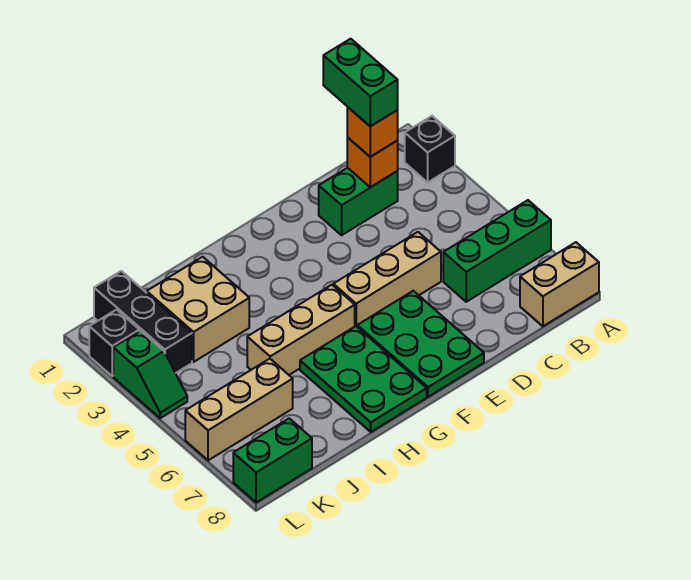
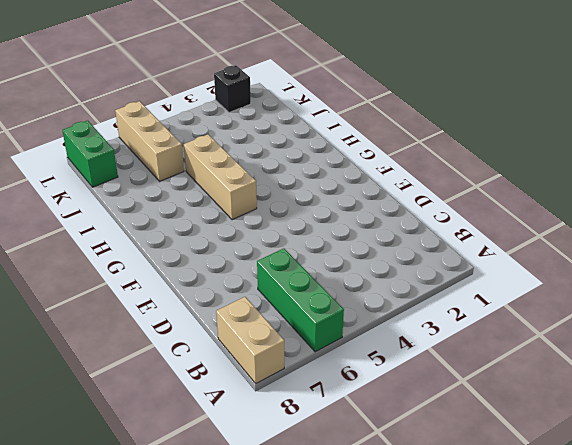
none -> black 1x1 brick [405,116,455,182]
none -> green 1x2 brick [319,168,398,235]
none -> tan 1x3 brick [333,232,441,326]

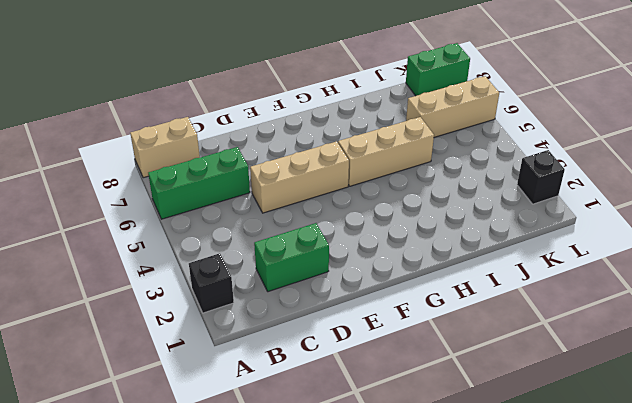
none -> green 2x3 plate [357,291,484,397]
none -> green 2x3 plate [300,326,427,432]
none -> tan 2x2 brick [147,257,249,362]

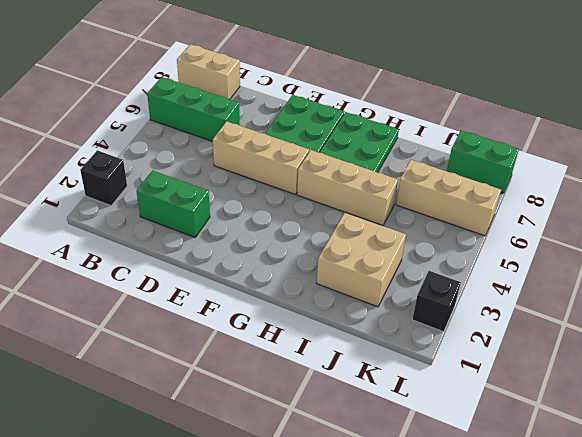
none -> black 1x3 brick [94,271,192,373]
none -> green 1x2 slope [113,331,187,418]
none -> orange 1x1 brick [347,138,398,187]

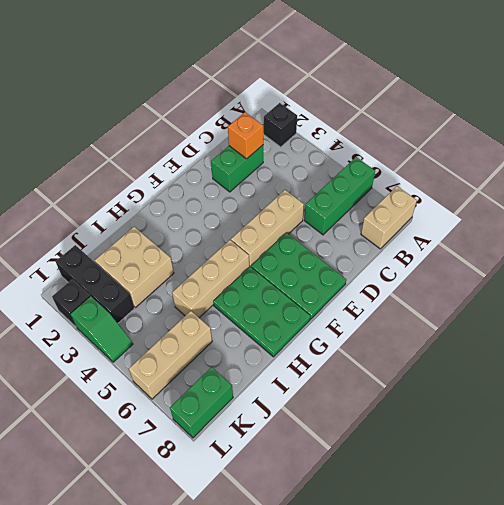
none -> orange 1x1 brick [347,107,398,157]
none -> green 1x2 brick [323,39,398,126]

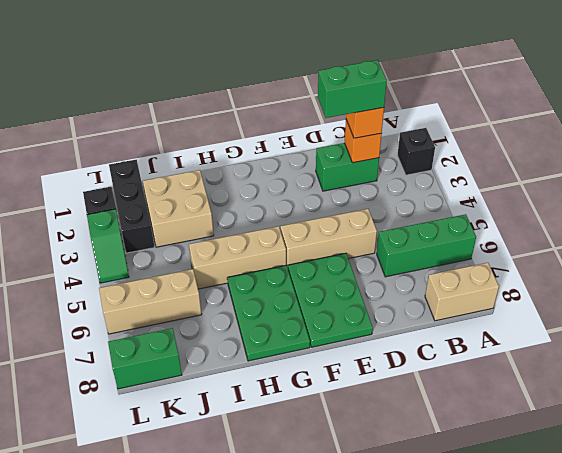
green 1x2 brick [318,60,387,118] -> green 1x2 brick turned to [323,39,398,126]

